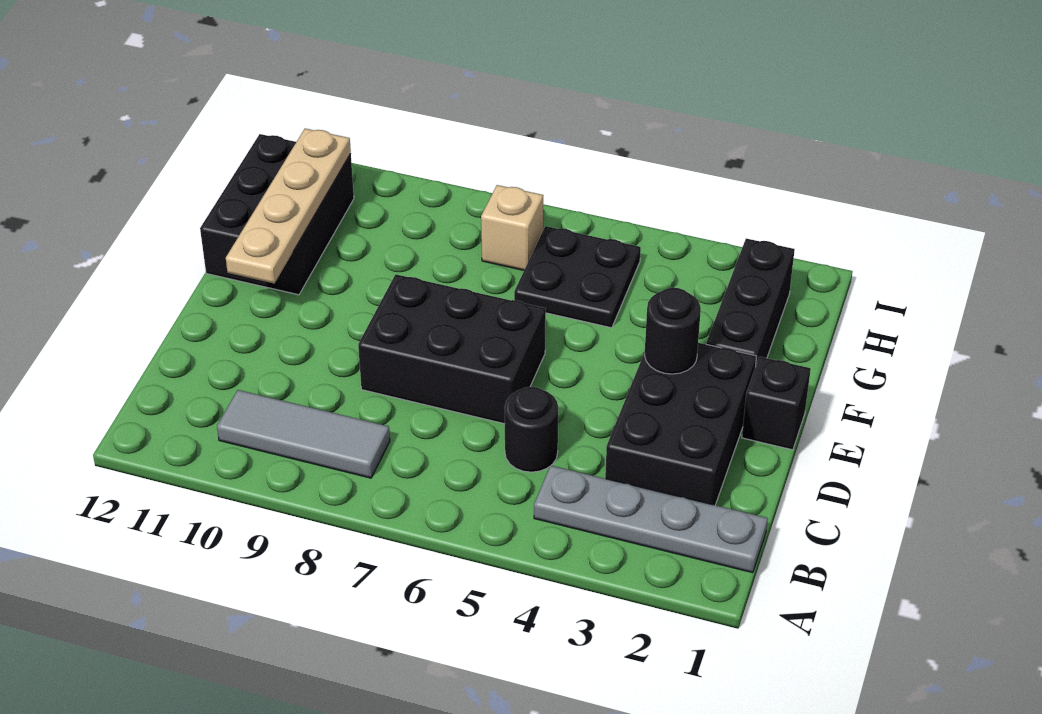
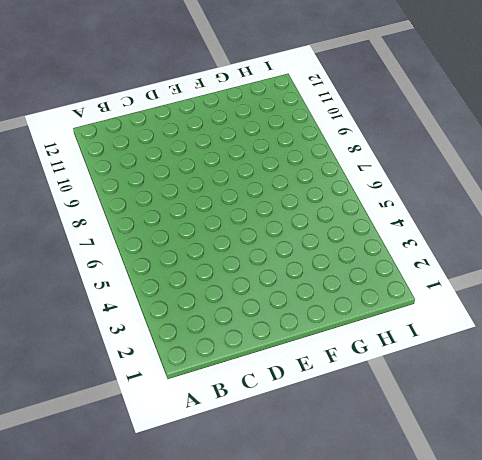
none -> grey 1x4 plate [534,466,768,573]
none -> grey 1x3 tile [217,390,390,478]
none -> black 2x3 brick [605,343,757,505]

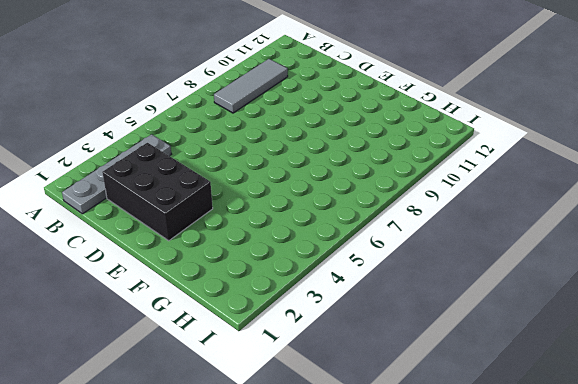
none -> black 1x1 round brick [505,387,558,472]
none -> black 2x3 brick [358,274,546,424]
none -> black 1x1 brick [742,357,811,450]

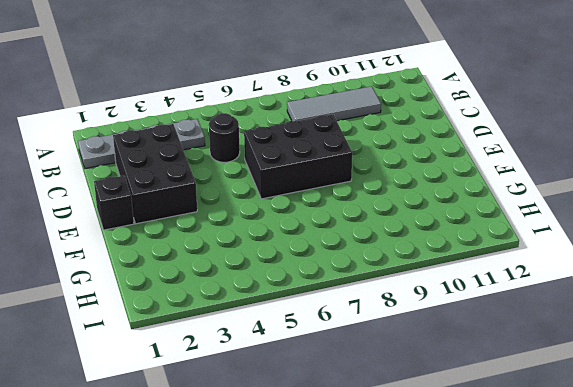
none -> black 1x3 brick [706,239,795,364]
none -> black 2x3 brick [200,134,354,295]
none -> black 2x2 plate [514,226,641,328]

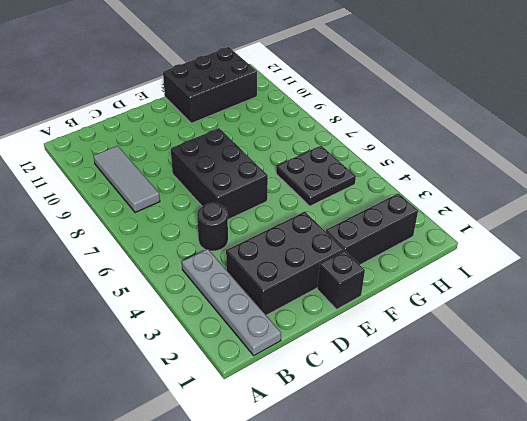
none -> tan 1x1 brick [481,185,543,270]
none -> black 1x1 round brick [645,288,701,374]
none -> tan 1x4 plate [226,129,351,284]

